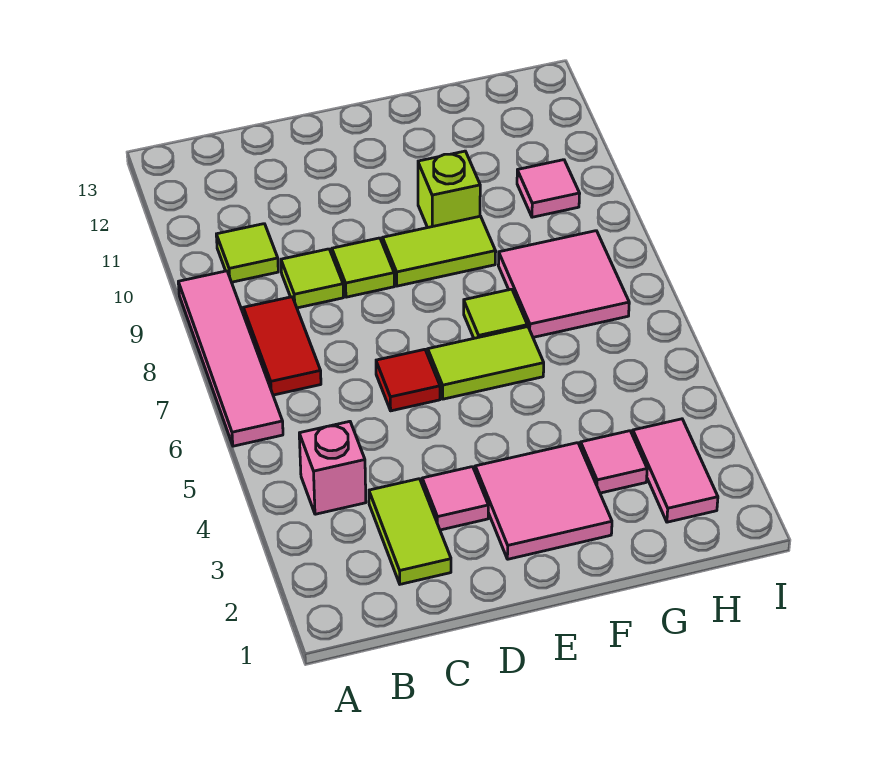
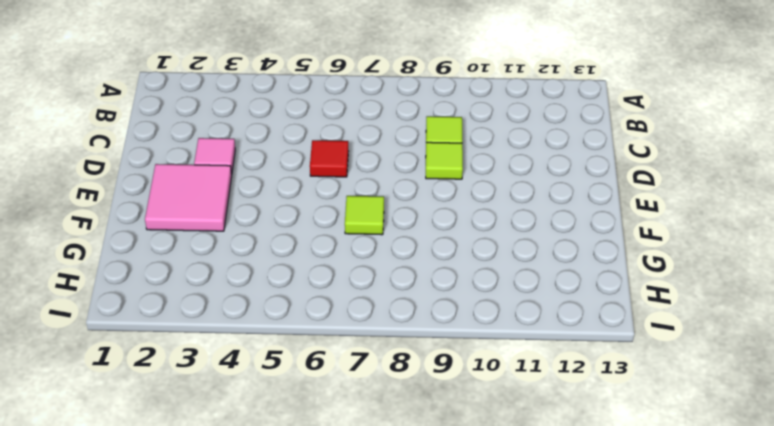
none -> pink 1x4 tile [178,271,283,446]
none -> pink 1x1 brick [299,421,366,514]
none -> red 1x2 tile [243,297,321,395]

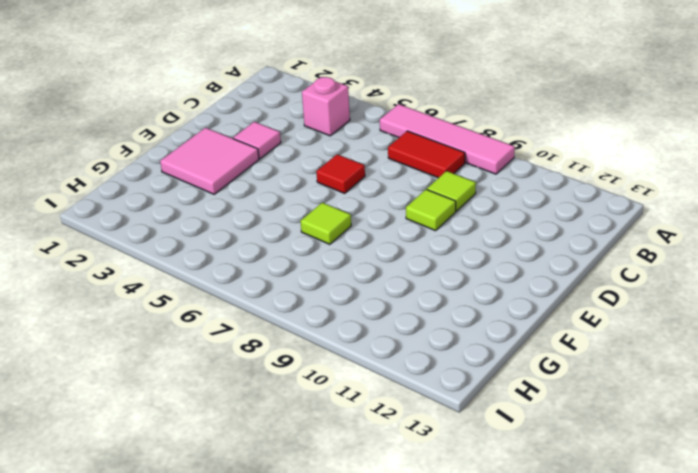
none -> lime 1x1 tile [216,224,278,282]
none -> lime 1x2 tile [369,479,451,584]
none -> lime 1x2 tile [428,327,544,399]

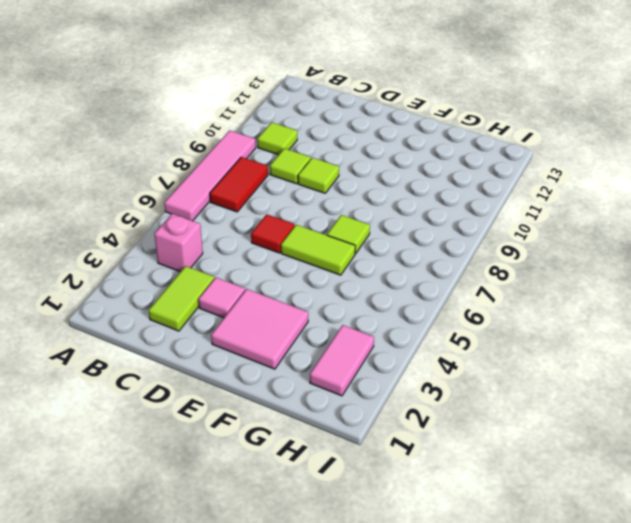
none -> lime 1x2 tile [383,216,496,286]
none -> lime 1x1 brick [418,151,480,228]
none -> pink 1x1 tile [580,431,647,493]

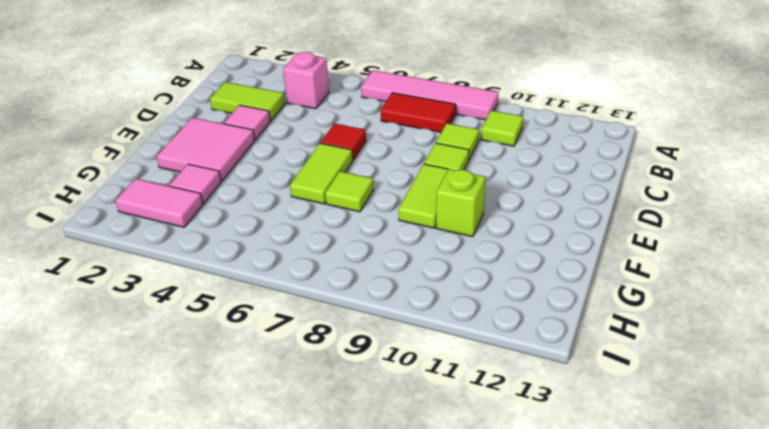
none -> pink 2x2 tile [498,231,629,337]
none -> pink 1x1 tile [517,160,580,217]

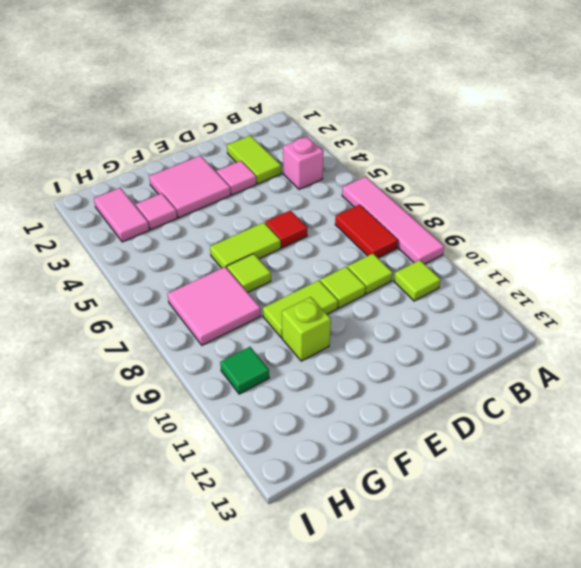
green 1x1 tile [220,347,269,394] -> pink 1x1 tile [517,160,580,217]

